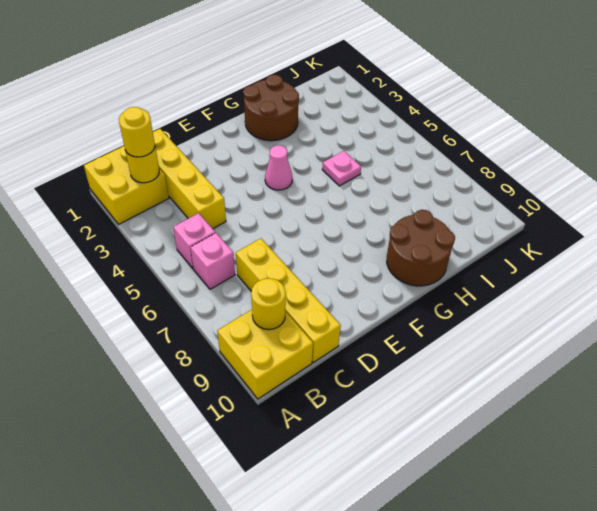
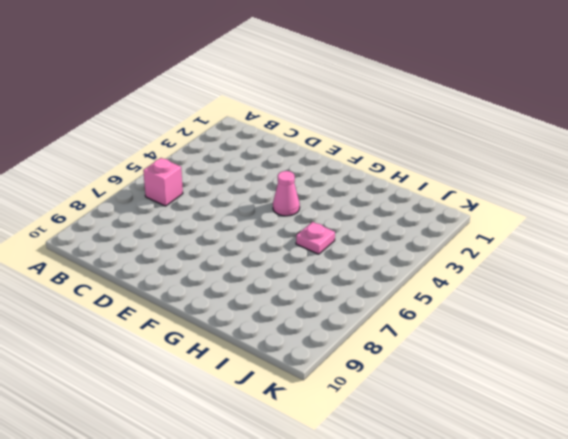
none -> yellow 2x2 brick [84,146,169,224]
none -> yellow 2x2 brick [217,310,313,399]
none -> pink 1x1 brick [173,213,215,268]

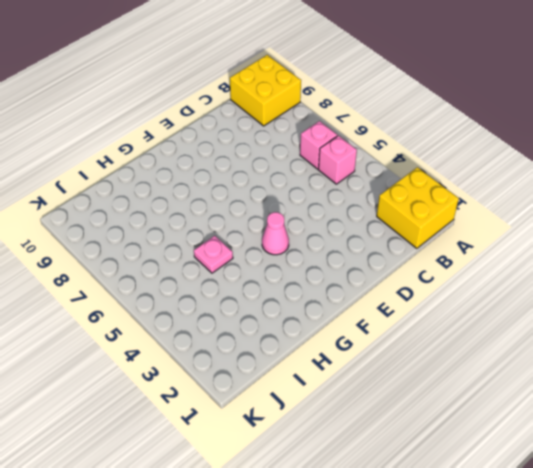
none -> yellow 1x4 brick [153,129,226,229]
none -> yellow 1x4 brick [236,238,341,362]
none -> brown 2x2 round brick [243,75,299,141]

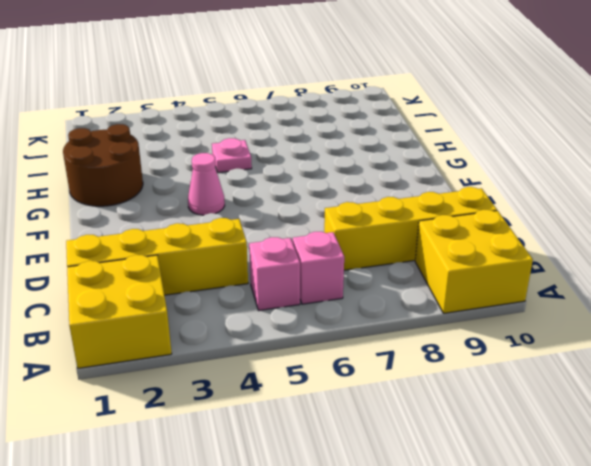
none -> brown 2x2 round brick [387,210,455,286]
none -> yellow 1x1 round brick [126,147,159,183]
none -> yellow 1x1 round brick [251,278,286,330]

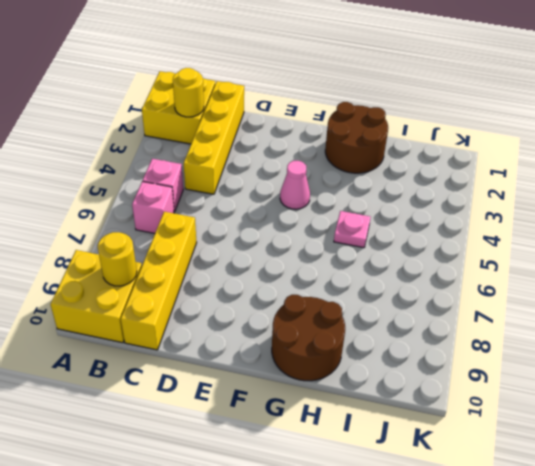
none -> yellow 1x1 round brick [119,107,155,157]

